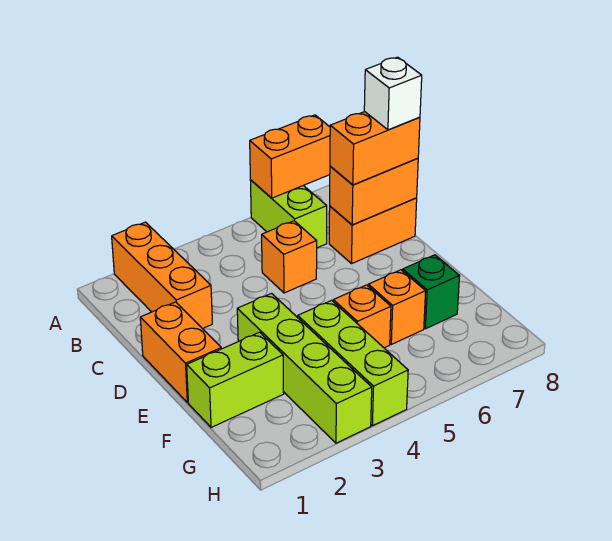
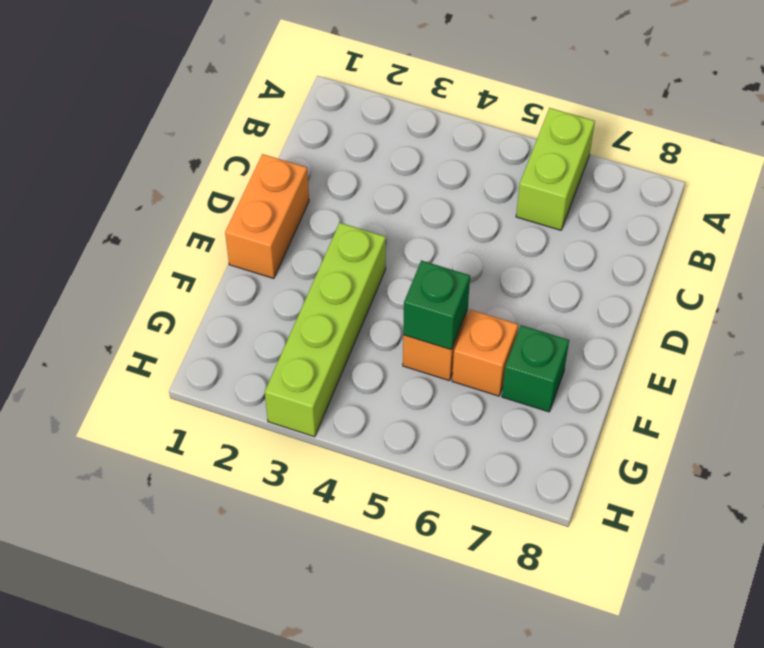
green 1x1 brick [403,260,470,350] -> none
none -> orange 1x3 brick [112,222,212,329]
none -> orange 1x1 brick [262,221,317,293]
none -> orange 1x2 brick [329,198,417,264]

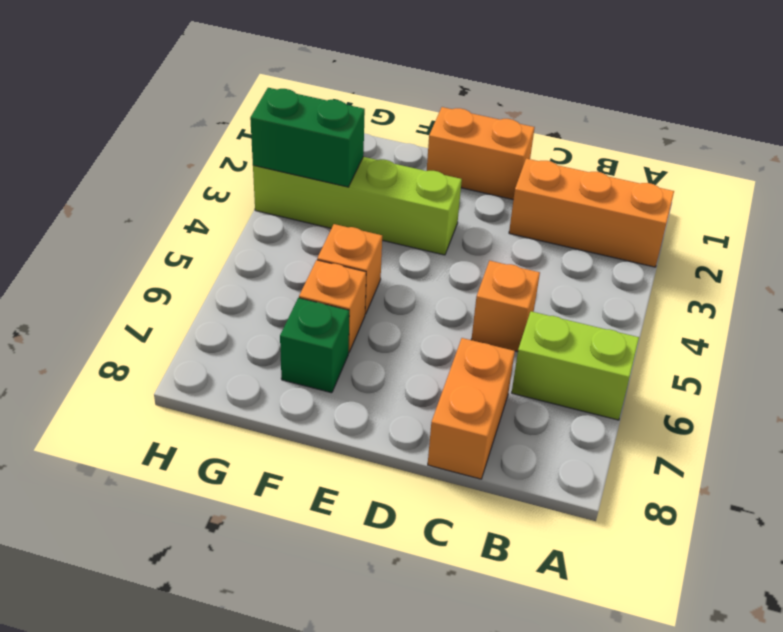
green 1x2 brick [250,88,365,187] -> none
none -> lime 1x2 brick [187,332,284,427]
none -> lime 1x3 brick [298,300,408,426]
none -> orange 1x2 brick [250,115,330,198]

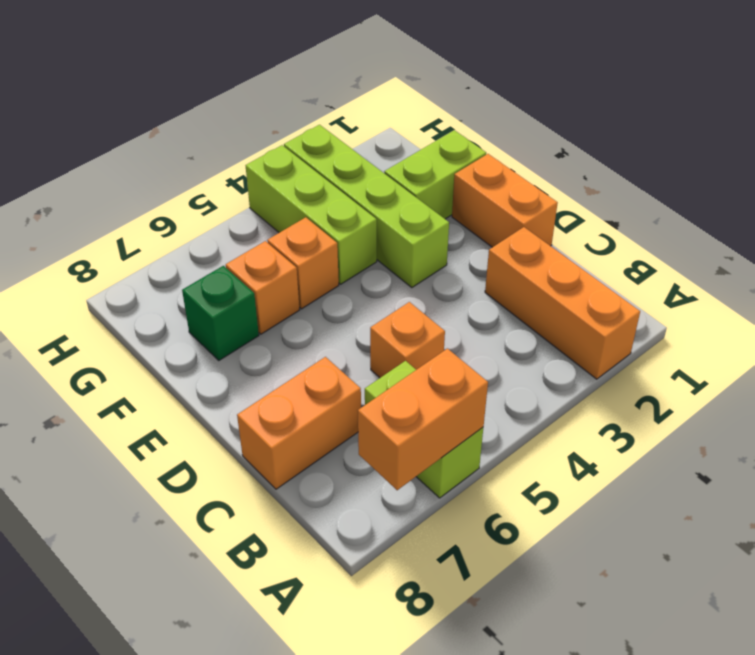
none -> orange 1x2 brick [330,158,418,225]
none -> orange 1x2 brick [330,112,420,185]
none -> white 1x1 brick [364,57,422,130]

